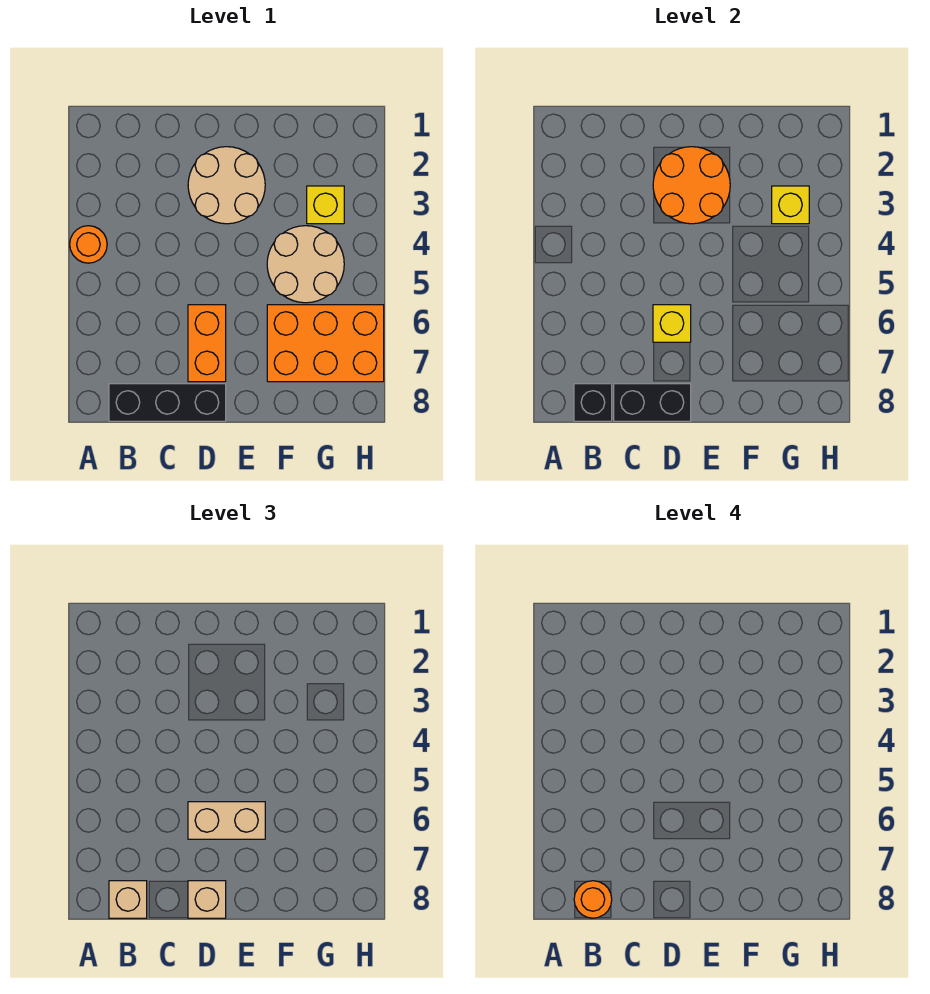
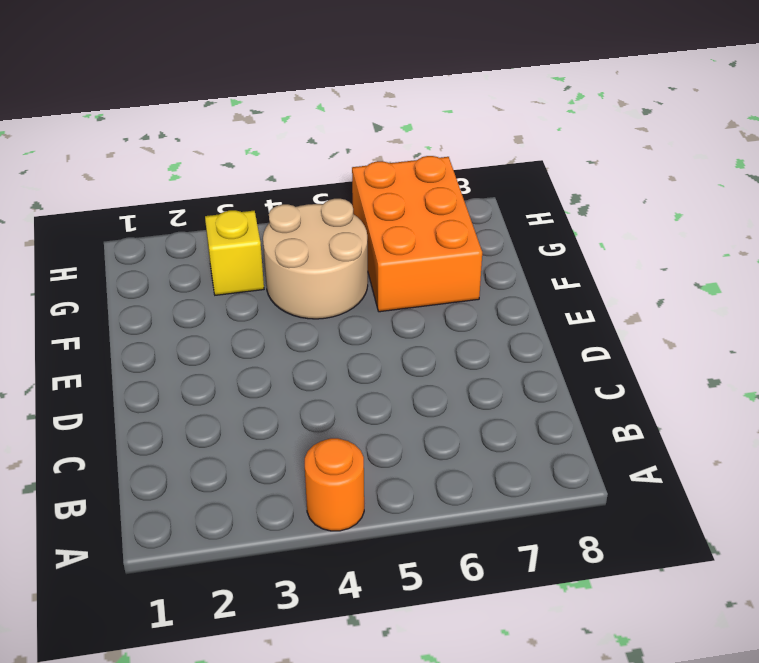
none -> black 1x3 brick [109,384,226,421]
none -> tan 2x2 round brick [188,147,265,224]
none -> orange 1x2 brick [188,305,226,382]

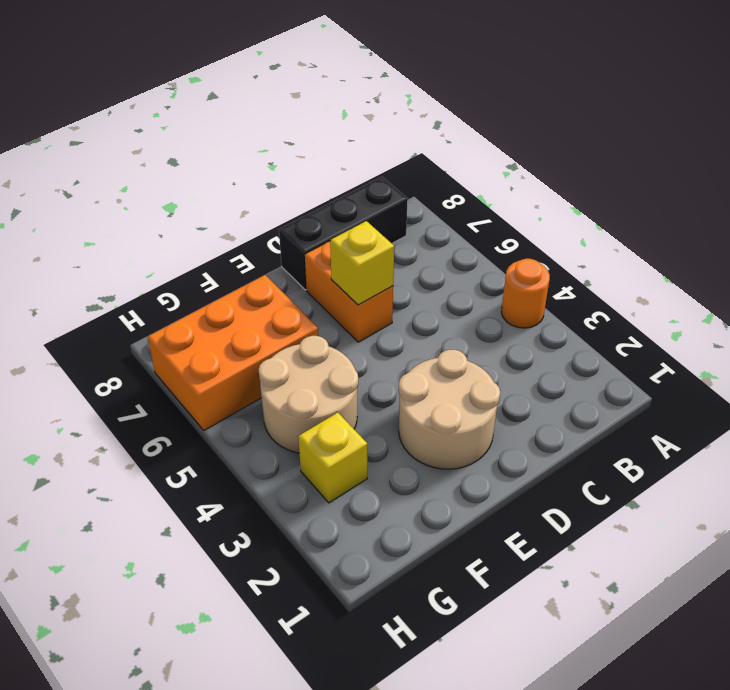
none -> black 1x1 brick [574,384,612,421]
none -> black 1x2 brick [614,384,691,421]
none -> orange 2x2 round brick [653,147,730,224]

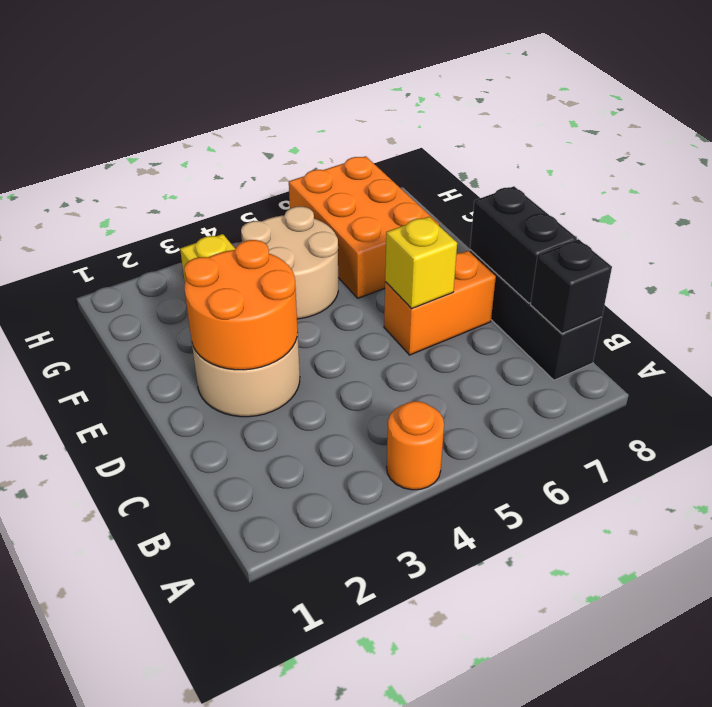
none -> yellow 1x1 brick [772,186,809,224]
none -> tan 1x1 brick [109,881,147,918]
none -> tan 1x2 brick [188,802,265,839]

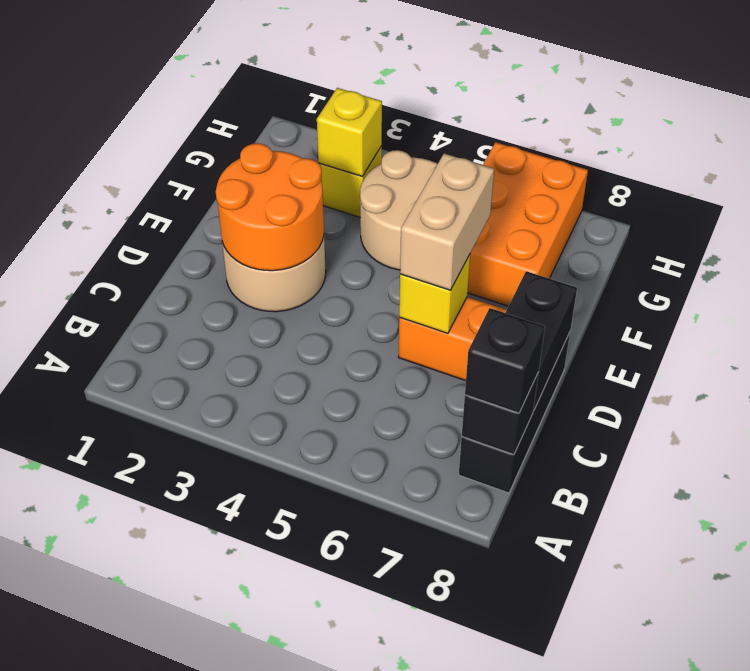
black 1x1 brick [465,308,545,413] -> tan 1x1 brick [109,881,147,918]
none -> orange 1x1 round brick [70,226,107,263]
none -> tan 1x1 brick [188,881,226,918]
none -> orange 1x1 round brick [574,881,612,918]

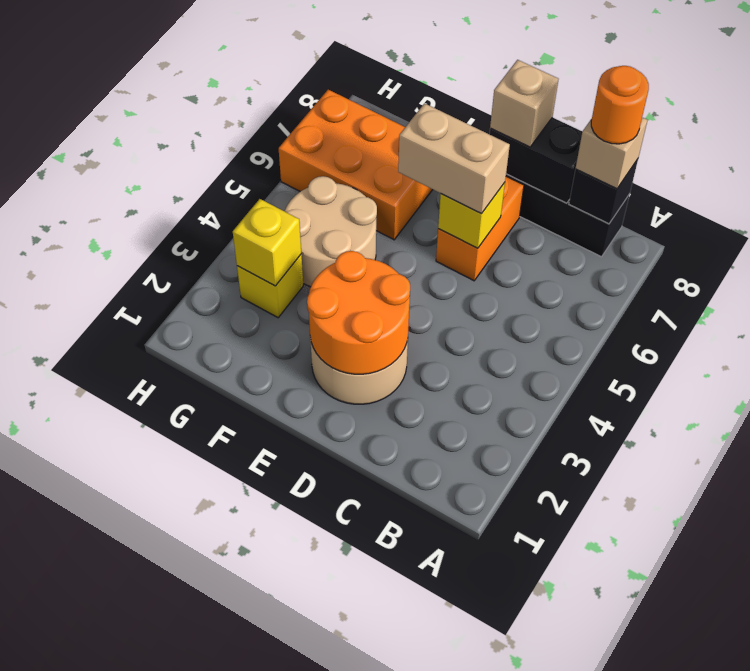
none -> orange 1x1 round brick [70,226,107,263]

